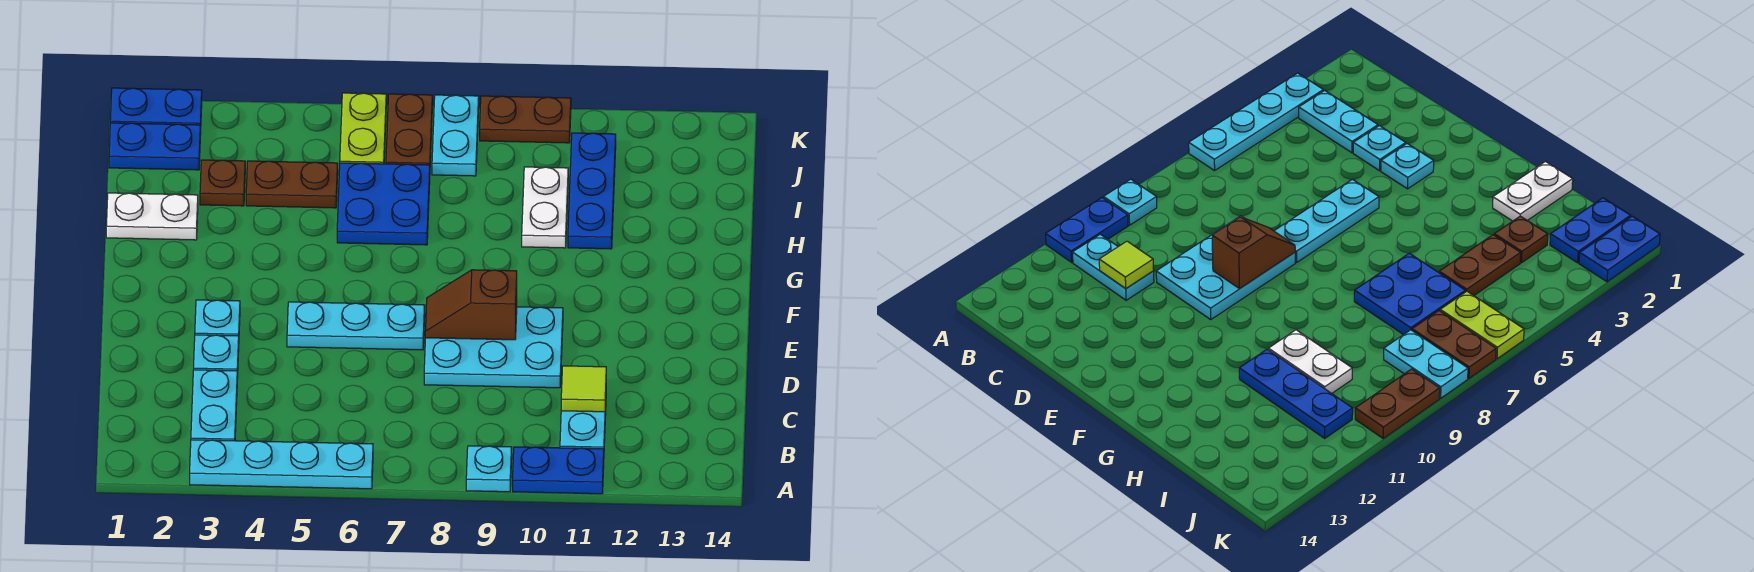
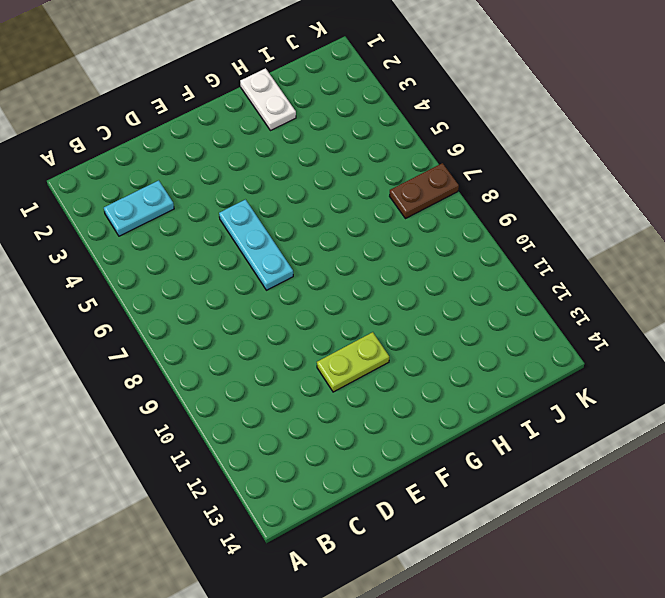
lime 1x2 plate [317,332,389,392] -> lime 1x2 plate moved to [340,93,386,164]
none -> cyan 1x4 plate [190,440,373,489]
none -> cyan 1x1 plate [466,446,512,492]
none -> blue 1x2 plate [513,447,604,494]

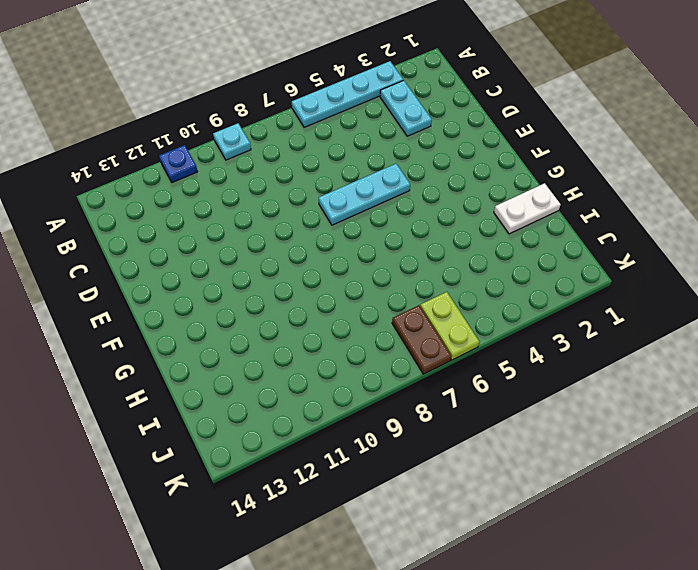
blue 1x1 plate [159,145,198,183] -> blue 1x2 plate [513,447,604,494]
none -> cyan 1x2 plate [560,403,606,449]
none -> cyan 1x1 plate [194,335,239,378]
none -> cyan 2x3 plate [424,307,563,388]

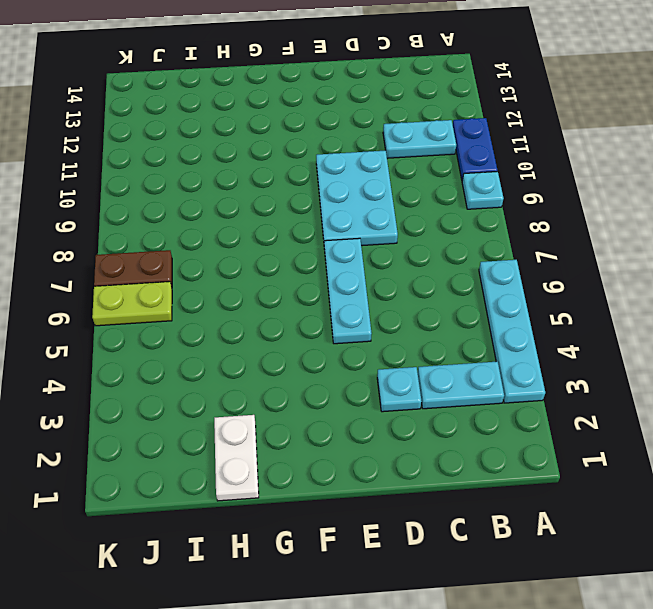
none -> cyan 1x1 plate [195,300,240,336]
none -> blue 2x2 plate [337,163,430,245]
none -> white 1x2 plate [522,167,568,248]

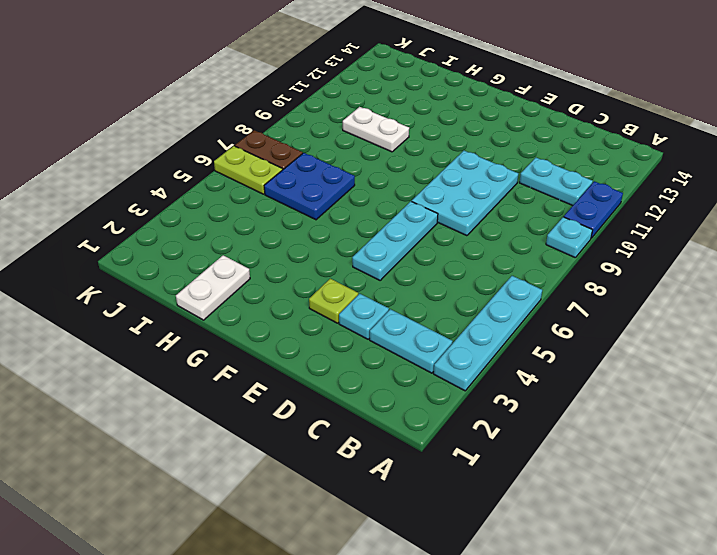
lime 1x1 plate [309,279,358,323] -> cyan 1x1 plate [195,300,240,336]
none -> blue 1x3 plate [568,133,616,249]
none -> brown 1x1 plate [200,160,245,206]
none -> brown 1x2 plate [246,161,338,208]

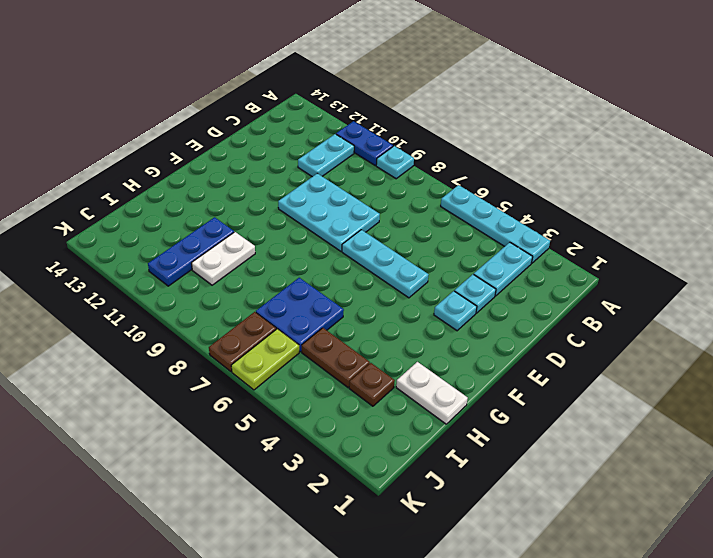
none -> blue 1x2 plate [109,123,200,170]
none -> cyan 1x2 plate [432,95,479,176]
none -> blue 1x2 plate [110,88,202,135]

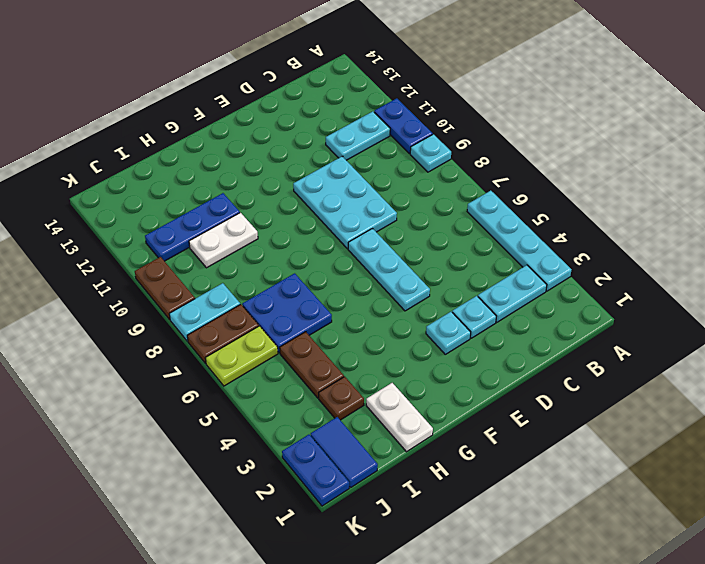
blue 1x2 tile [311,417,378,487] -> blue 1x2 plate [109,123,200,170]
none -> lime 1x1 tile [561,366,606,412]
none -> brown 1x2 slope [425,270,517,340]

